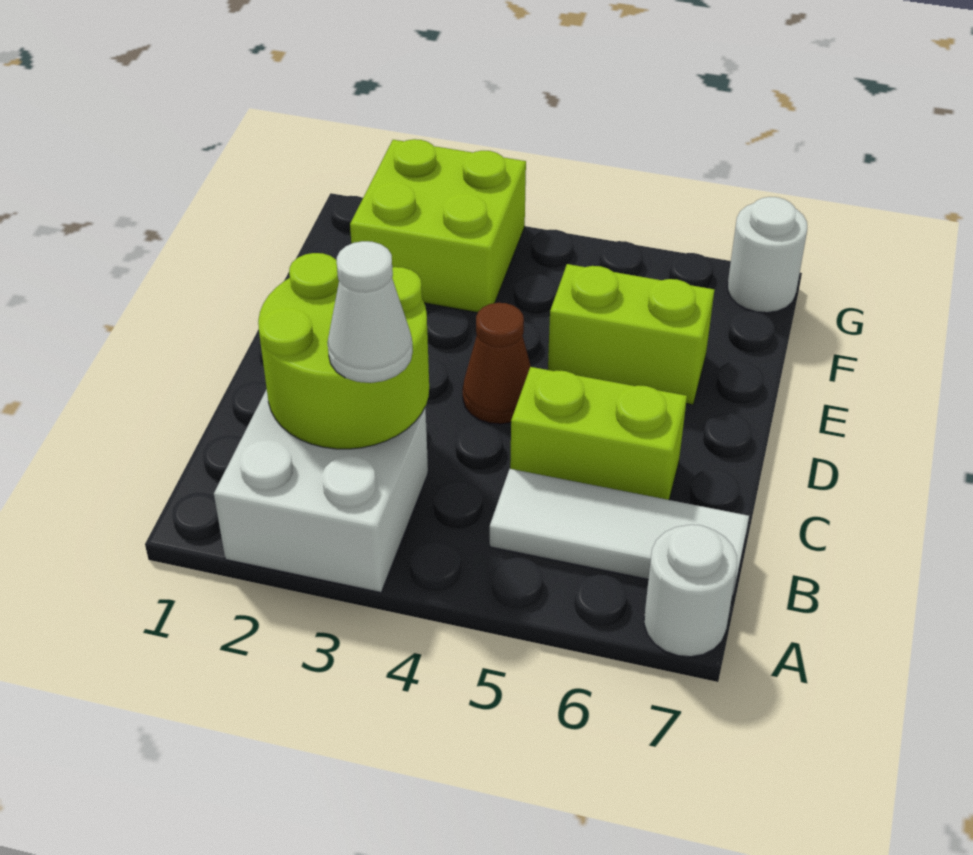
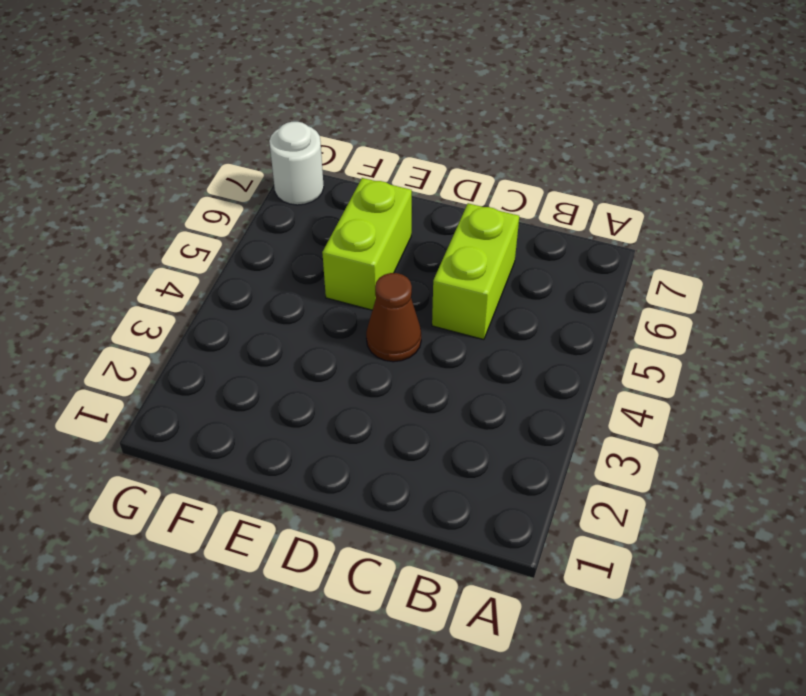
none -> white 2x2 brick [214,389,428,593]
none -> white 1x1 round brick [644,525,737,657]

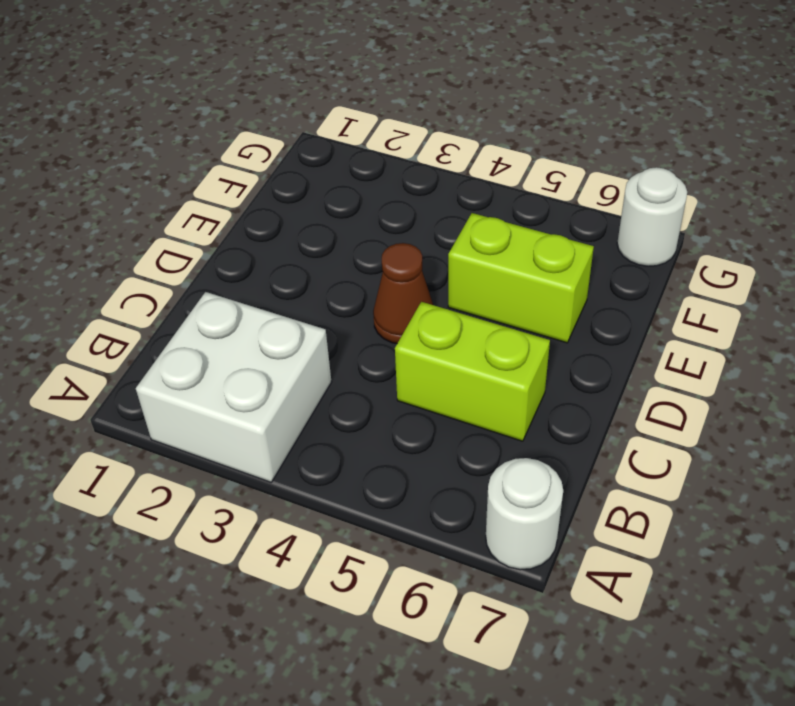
none -> white 1x3 tile [490,469,749,597]
none -> lime 2x2 brick [350,139,526,313]

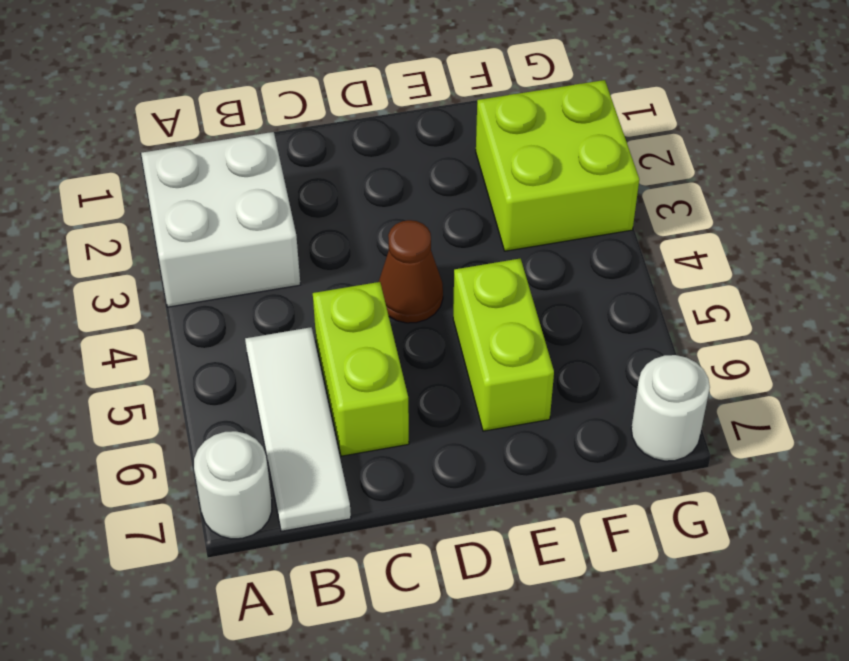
none -> lime 2x2 round brick [258,253,429,449]
none -> white 1x1 cone [327,241,413,383]

